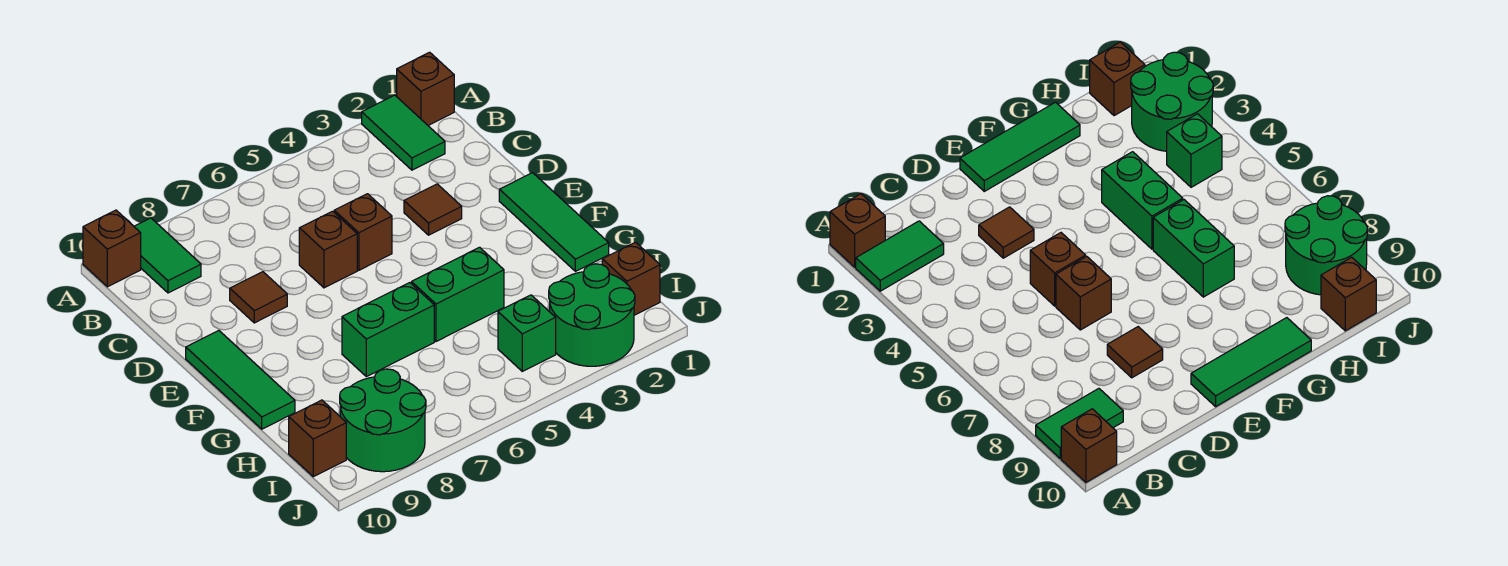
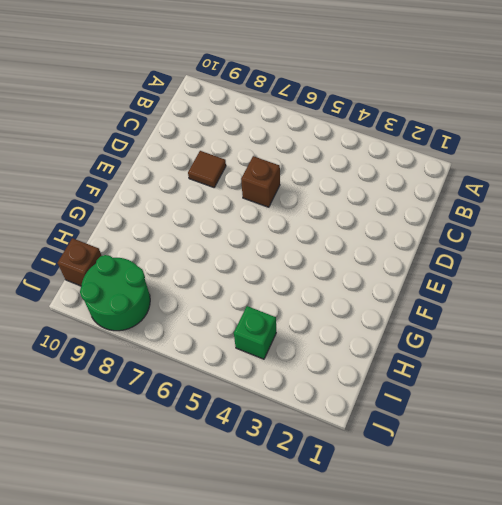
none -> brown 1x1 brick [397,52,454,125]
none -> green 1x2 tile [362,95,445,170]
none -> green 1x2 tile [134,218,201,293]

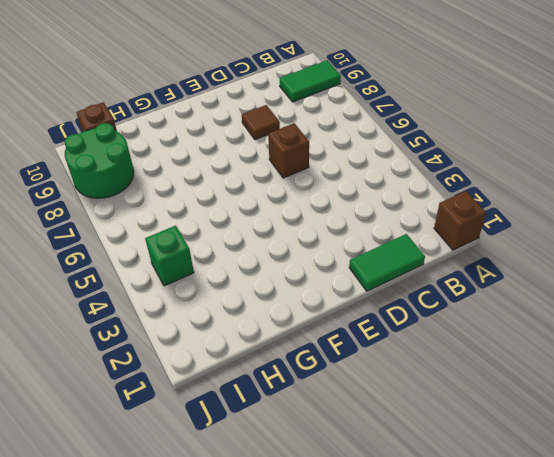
green 1x2 tile [349,234,425,291] -> green 1x2 tile moved to [362,95,445,170]
none -> brown 1x1 brick [83,210,141,287]
none -> brown 1x1 tile [404,184,462,235]
none -> brown 1x1 brick [334,194,392,270]

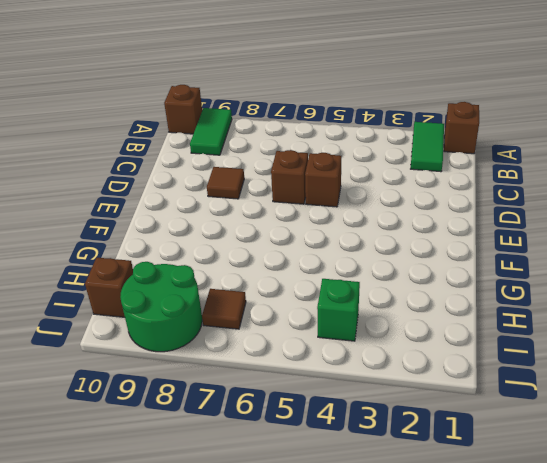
brown 1x1 tile [202,289,246,329] -> brown 1x1 tile moved to [404,184,462,235]
none -> green 1x3 tile [499,173,609,271]
none -> green 1x3 tile [186,331,295,429]
none -> green 1x2 brick [412,247,504,342]

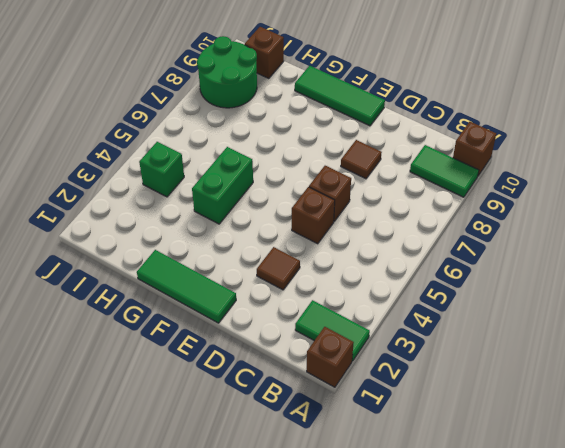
none -> green 1x2 brick [342,283,434,377]
none -> brown 1x1 brick [602,242,660,315]
none -> green 2x2 round brick [549,264,635,366]

